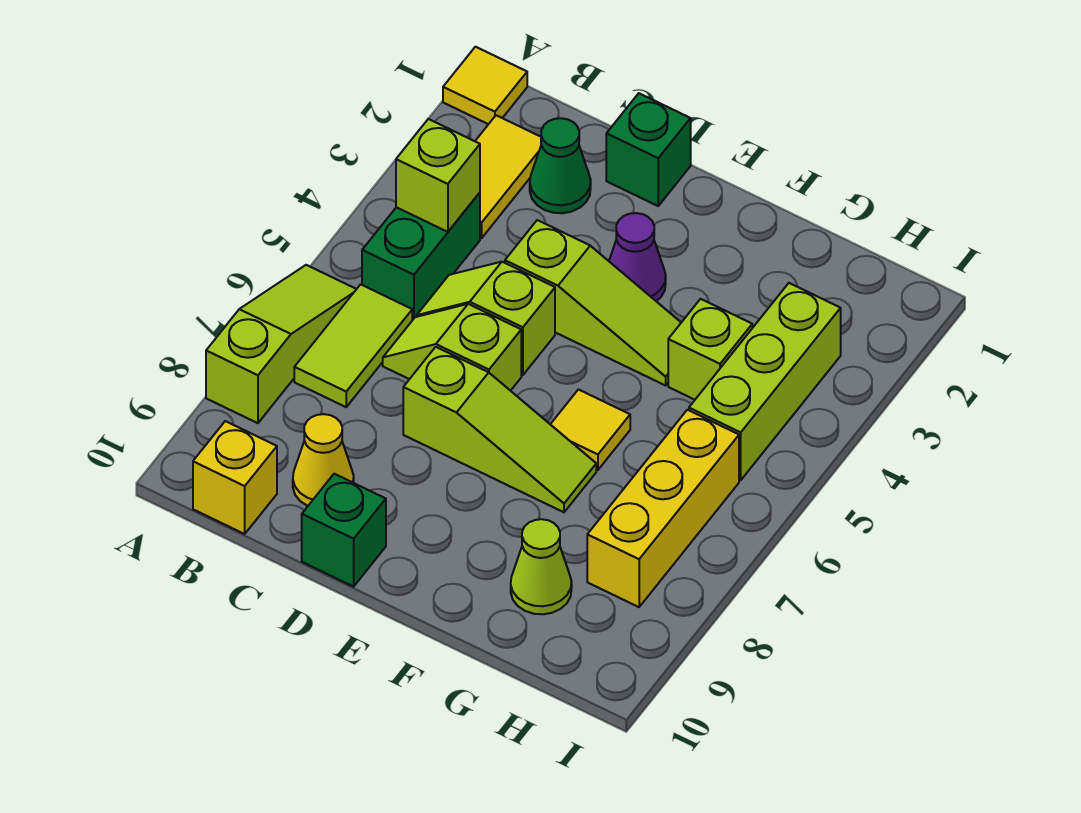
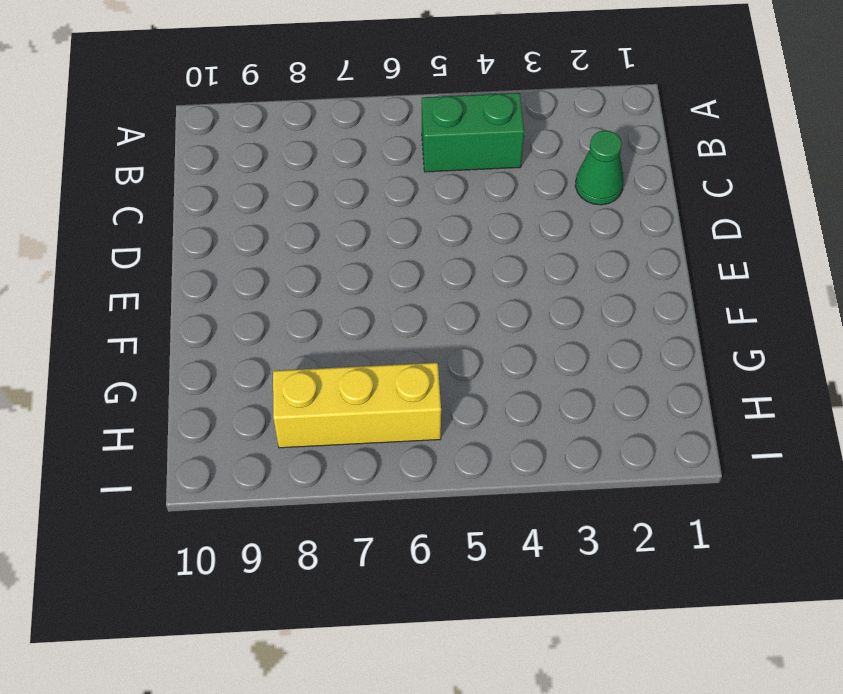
none -> yellow 1x1 tile [443,47,527,124]
none -> lime 1x3 slope [206,265,356,423]
none -> yellow 1x2 tile [475,115,541,238]

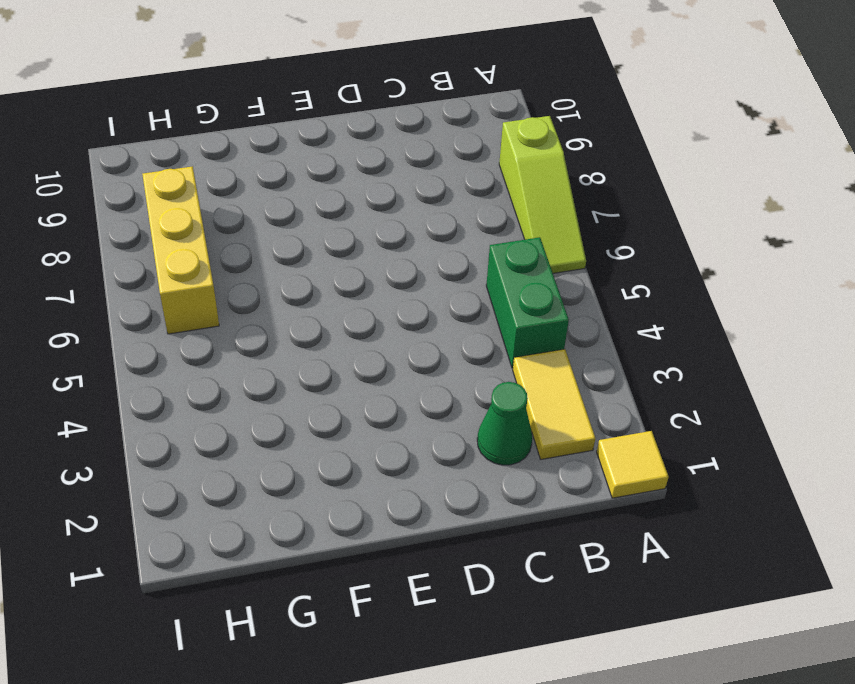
none -> lime 1x2 tile [294,284,412,407]
none -> yellow 1x1 brick [193,421,277,534]
none -> lime 1x2 slope [417,262,555,375]

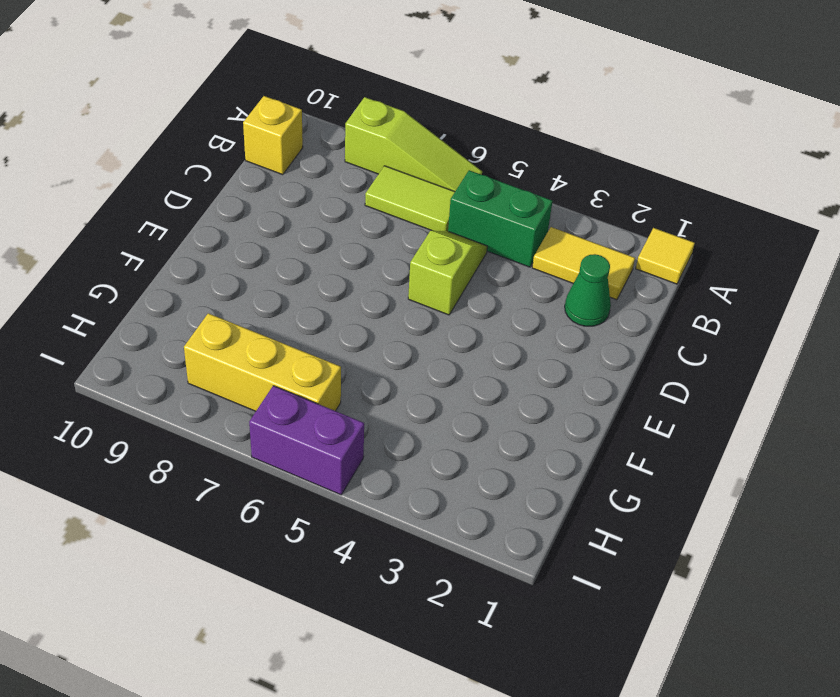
purple 1x2 brick [249,386,364,495] -> none
none -> lime 1x2 slope [383,304,521,391]
none -> yellow 1x1 cone [293,414,354,506]
none -> green 1x1 brick [606,93,691,206]

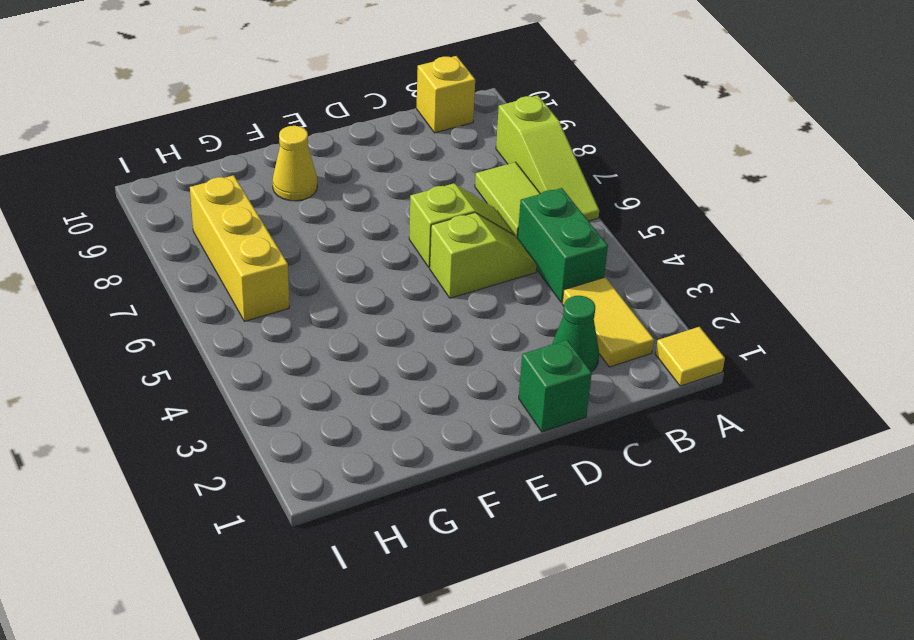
yellow 1x1 cone [272,126,317,201] -> yellow 1x1 cone moved to [293,414,354,506]
none -> lime 1x3 slope [505,220,681,385]
none -> lime 1x3 slope [403,347,596,512]
none -> green 1x1 brick [302,474,386,587]

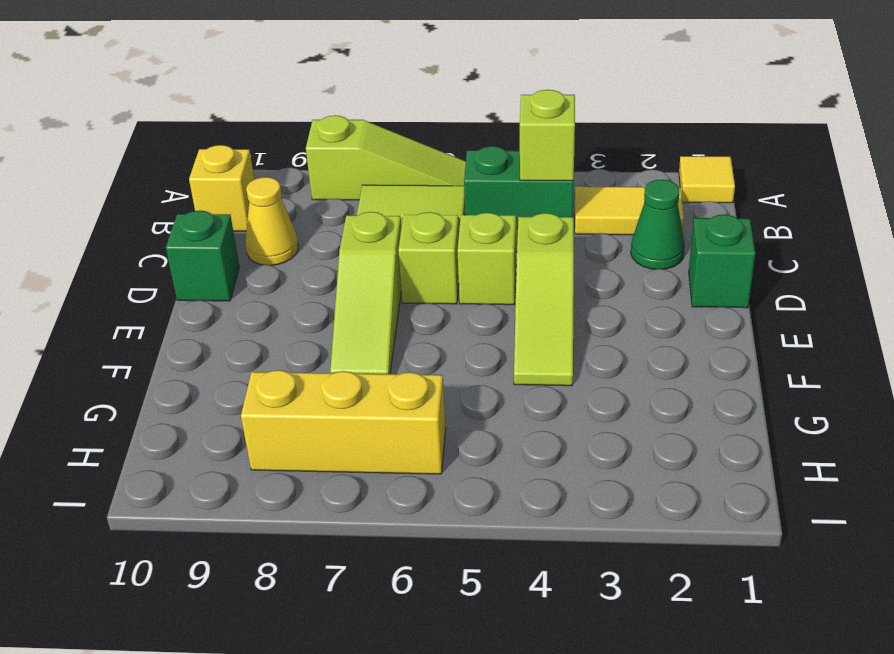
none -> purple 1x1 cone [609,213,666,301]
none -> yellow 1x1 tile [550,390,630,470]
none -> lime 1x1 brick [668,299,752,400]

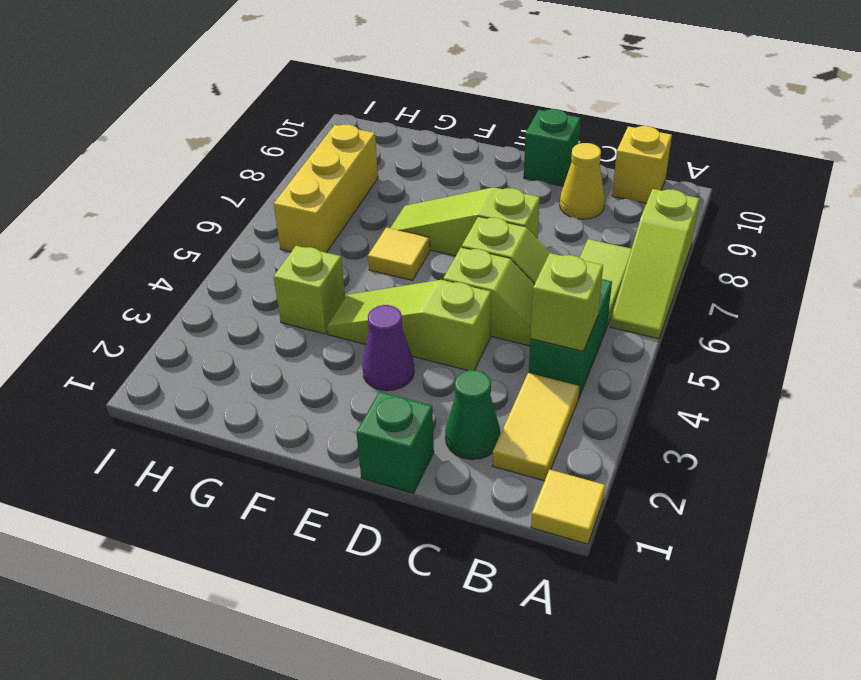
none -> lime 1x1 cone [511,519,572,614]
none -> lime 1x3 brick [689,283,841,480]

